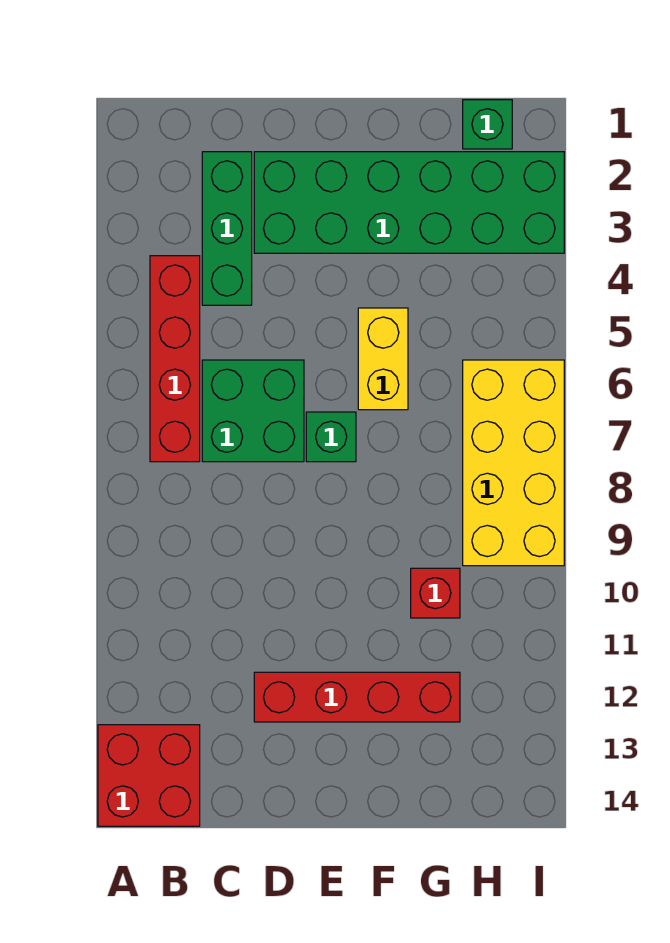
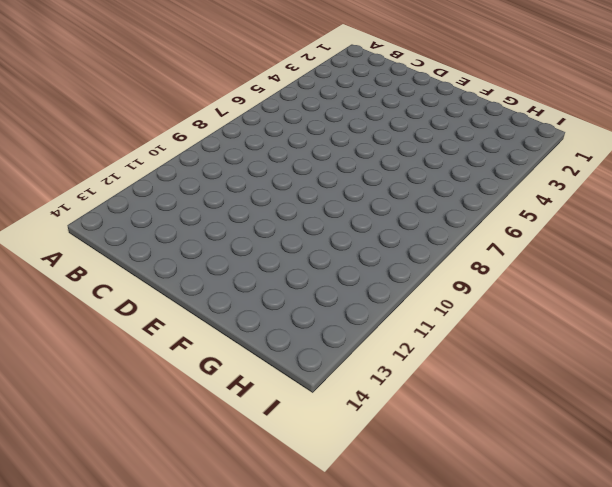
none -> red 2x2 brick [98,725,200,826]
none -> red 1x4 brick [150,256,200,462]

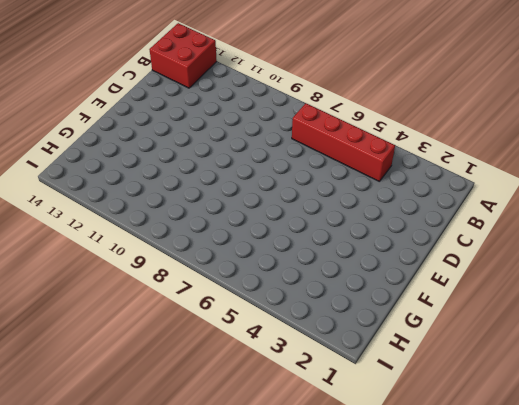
none -> green 1x3 brick [202,152,252,305]
none -> green 2x2 brick [202,360,304,462]

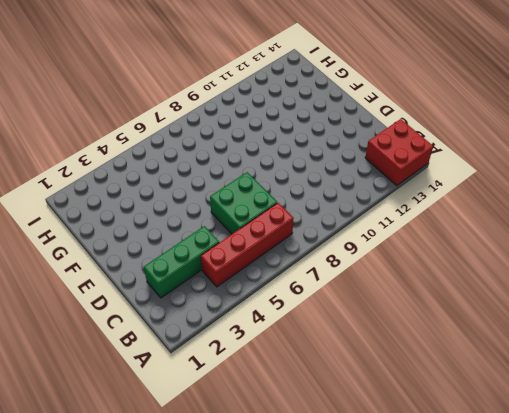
none -> green 2x6 brick [254,152,564,253]
none -> red 1x4 brick [254,672,460,722]

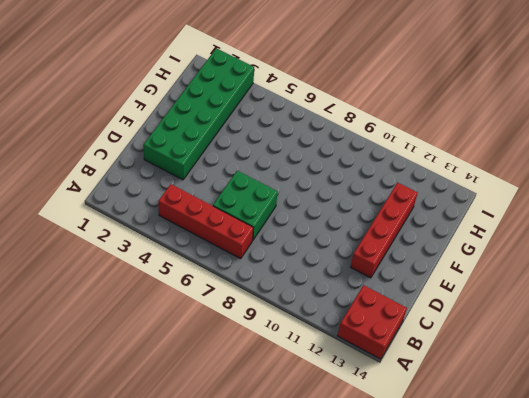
none -> green 1x3 brick [202,152,252,305]
none -> green 1x1 brick [306,412,356,462]

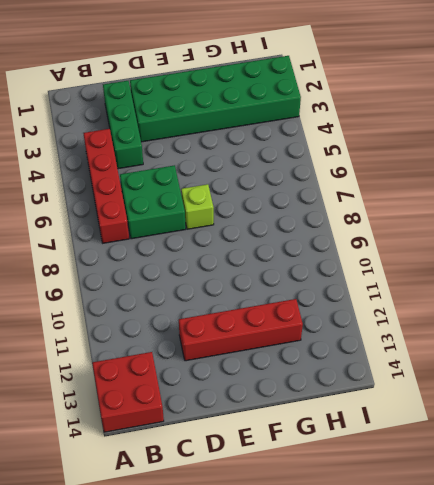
lime 1x1 brick [181,184,214,229] -> green 1x1 brick [306,412,356,462]
none -> yellow 1x2 brick [358,308,408,410]
none -> red 1x1 brick [411,568,460,618]

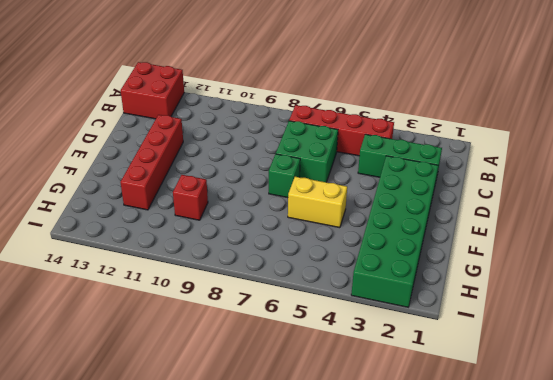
none -> green 1x1 brick [463,100,512,149]
none -> yellow 2x4 brick [463,360,564,566]

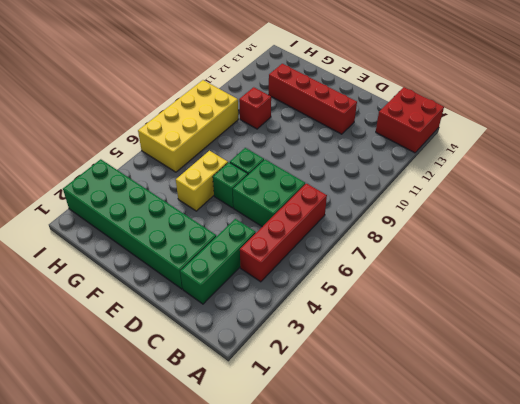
green 1x1 brick [213,162,248,208] -> green 1x1 brick moved to [463,100,512,149]

